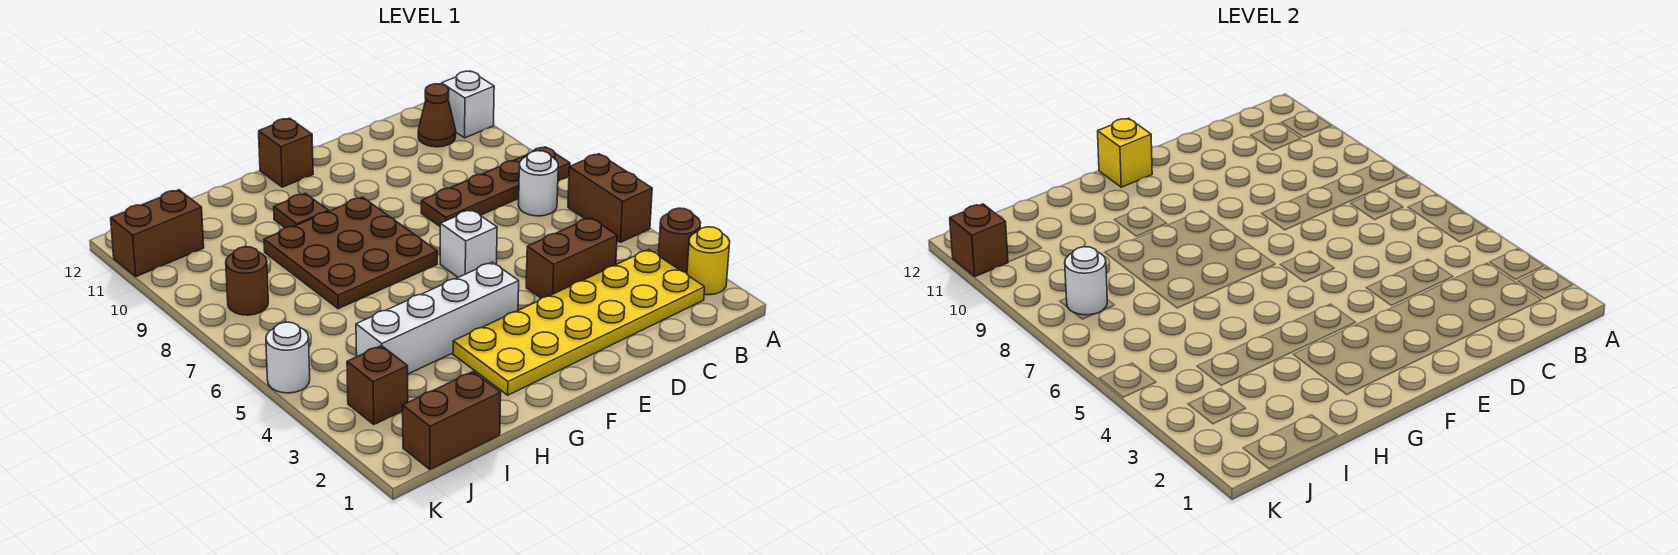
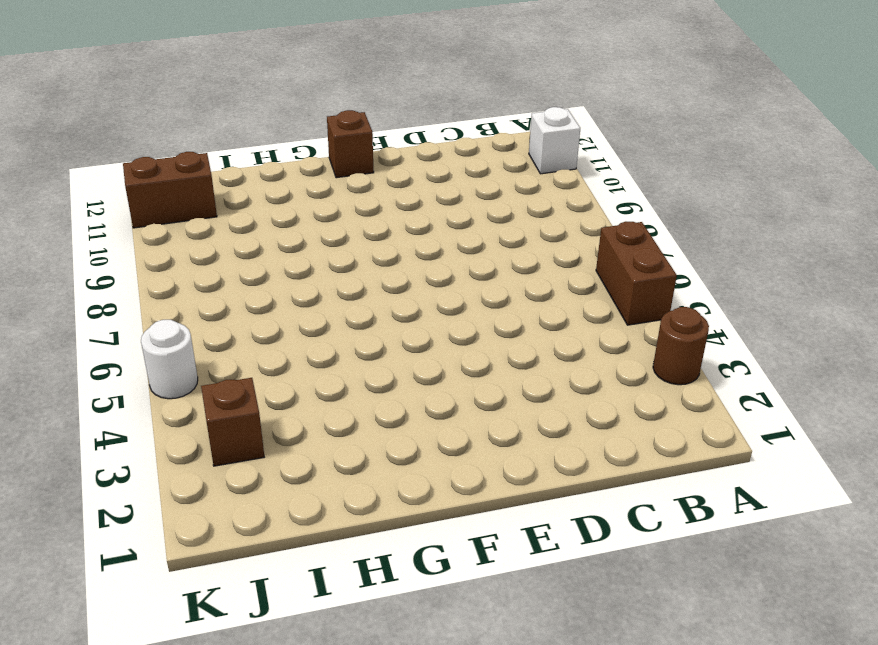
none -> yellow 1x1 round brick [687,227,730,295]
none -> brown 1x4 plate [421,147,570,226]
none -> yellow 2x6 plate [453,250,705,395]

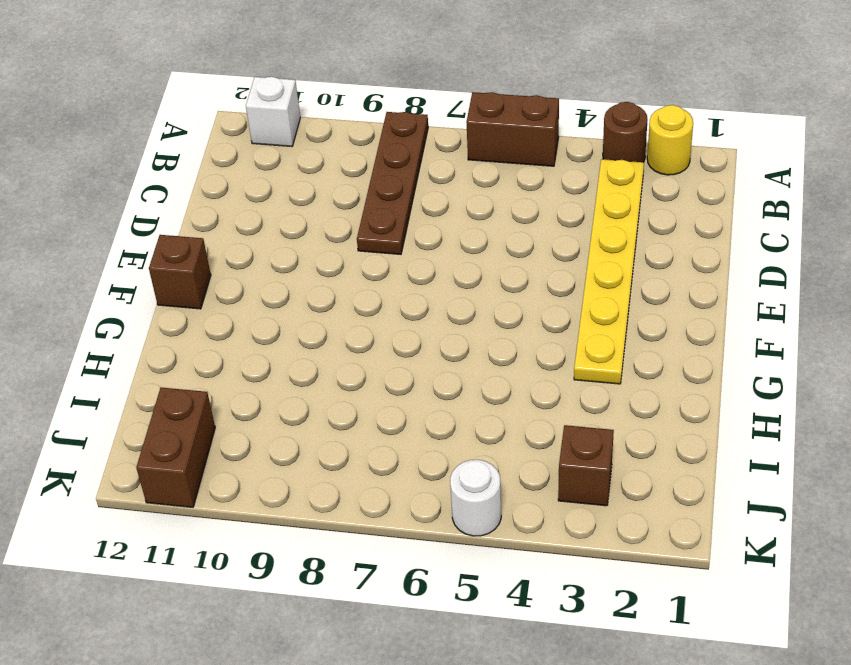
yellow 1x6 plate [574,159,644,384] -> yellow 2x6 plate [453,250,705,395]
none -> white 1x1 round brick [518,151,558,216]
none -> brown 1x1 cone [418,84,456,147]
none -> brown 1x2 brick [526,218,617,298]

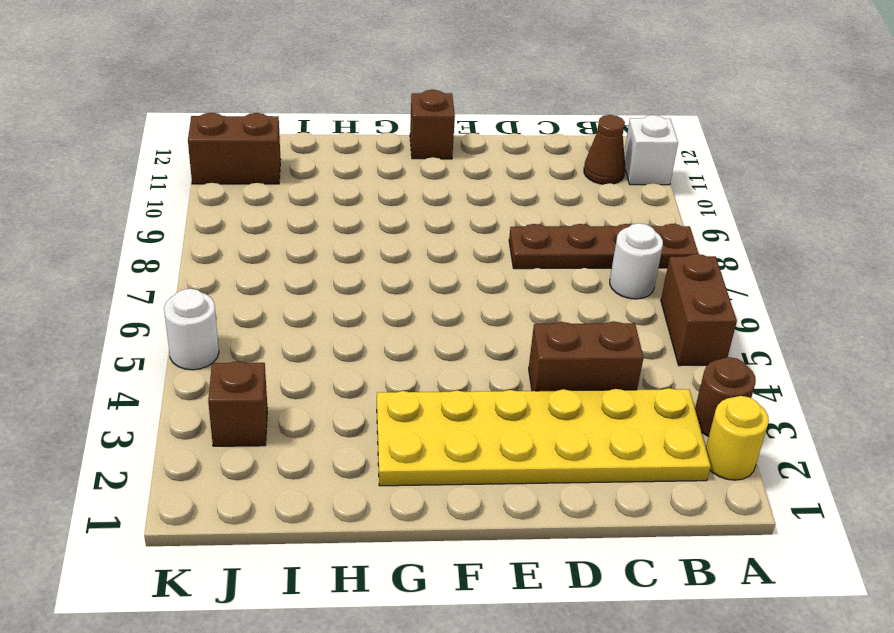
none -> white 1x1 brick [440,210,497,277]
none -> white 1x4 brick [356,262,519,374]
none -> brown 3x3 plate [264,197,437,309]

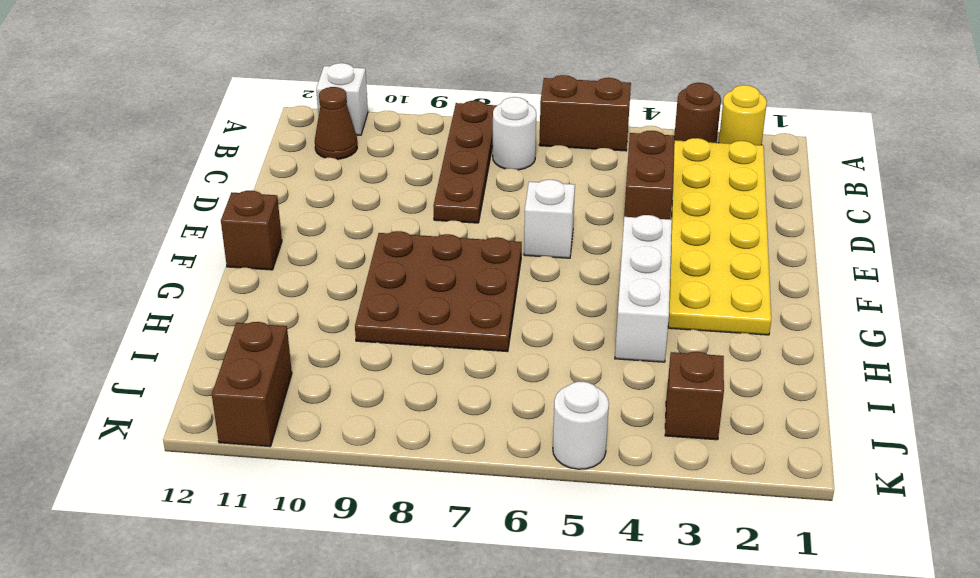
white 1x3 brick [615,215,672,362] -> white 1x4 brick [356,262,519,374]
none -> brown 1x1 plate [274,193,328,228]
none -> brown 1x2 brick [403,372,501,469]
none -> brown 1x1 round brick [226,247,268,315]

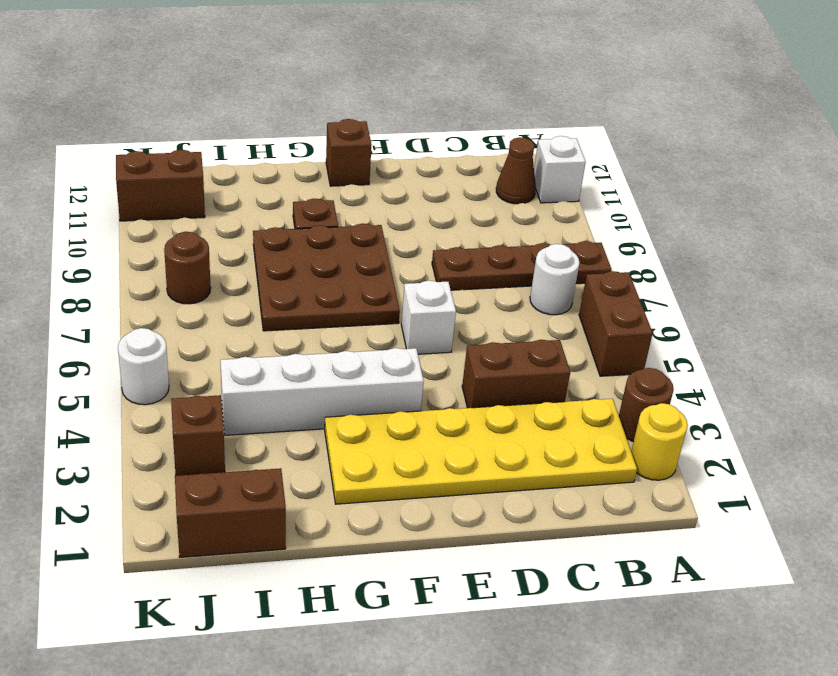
none -> yellow 1x1 brick [1098,118,1152,187]
none -> white 1x1 round brick [1065,247,1107,315]
none -> brown 1x1 brick [950,204,1008,277]

